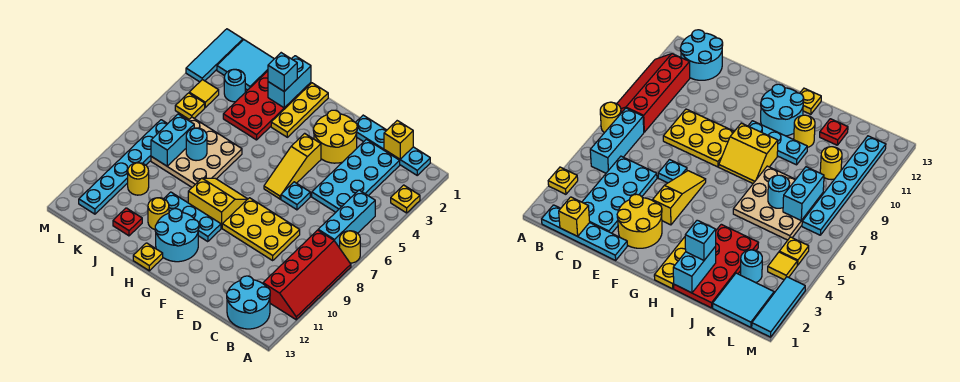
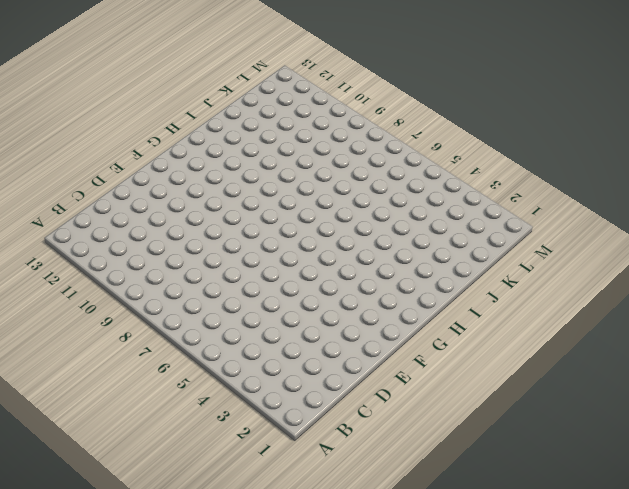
none -> yellow 1x1 plate [391,185,420,213]
none -> yellow 1x1 round brick [340,231,360,263]
none -> red 2x4 slope [263,230,351,320]
none -> cyan 1x4 plate [355,115,430,175]

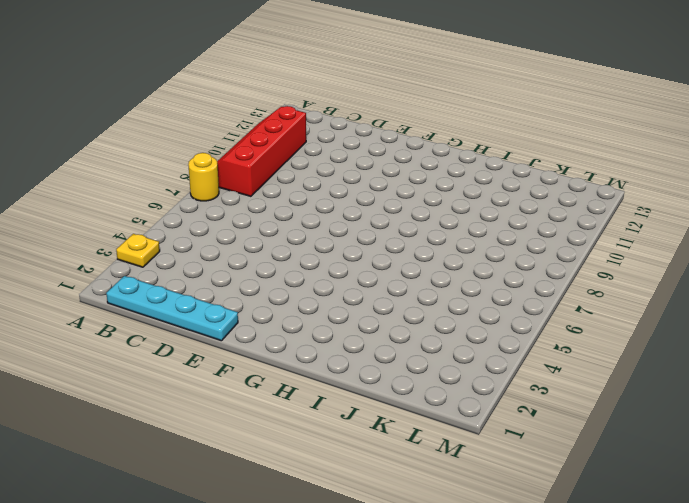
none -> cyan 1x3 brick [318,190,375,248]
none -> cyan 2x2 round brick [227,276,270,329]
none -> cyan 2x4 plate [312,139,400,212]
none -> yellow 2x3 plate [222,198,300,260]

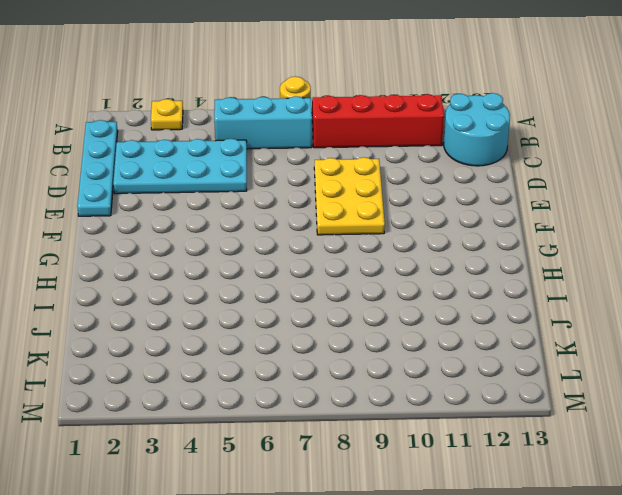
none -> yellow 2x2 round brick [313,110,357,163]
none -> cyan 1x1 plate [281,182,310,210]
none -> yellow 1x3 slope [264,133,321,199]
none -> yellow 2x2 slope [188,178,247,228]

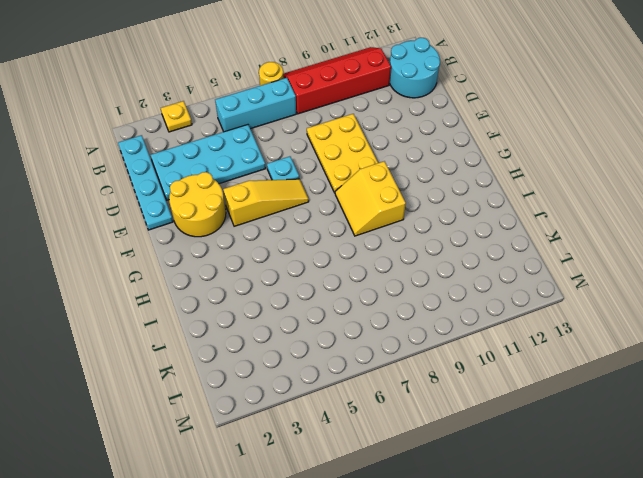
none -> cyan 1x3 plate [164,192,221,242]
none -> cyan 2x2 round brick [155,209,199,262]
none -> yellow 1x3 plate [271,83,328,137]
none -> yellow 1x1 plate [133,243,163,271]

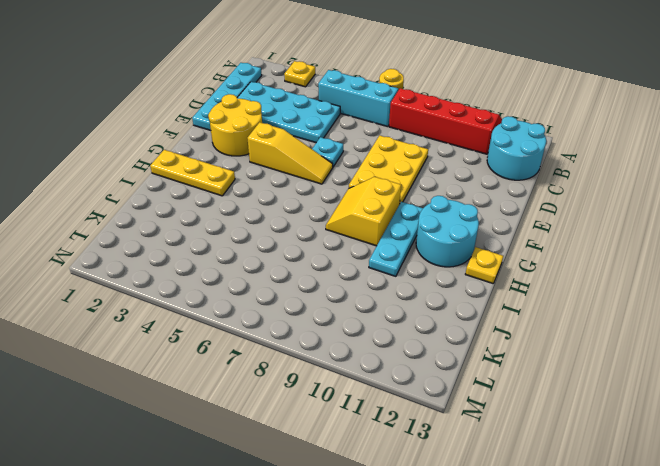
none -> red 2x4 plate [223,71,311,140]
none -> tan 3x3 plate [151,117,242,187]
none -> yellow 1x1 round brick [148,198,169,230]
none -> red 1x1 plate [113,208,142,236]

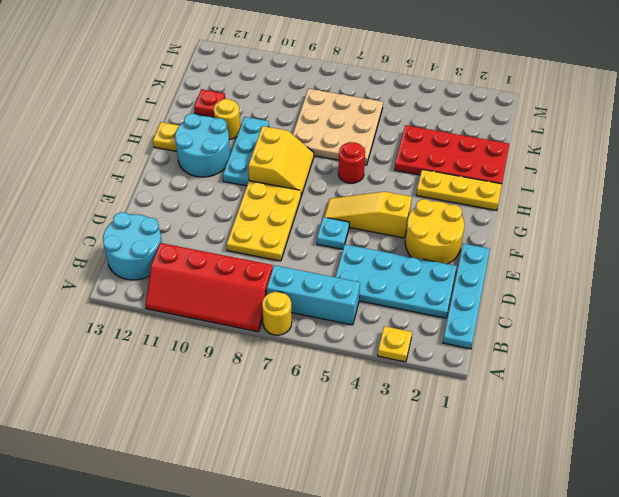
red 1x1 round brick [338,142,365,183] -> none
none -> cyan 2x2 tile [217,40,274,90]
none -> cyan 1x1 round brick [224,69,245,102]
none -> yellow 1x1 round brick [128,163,149,195]
none -> yellow 1x1 tile [189,80,219,107]

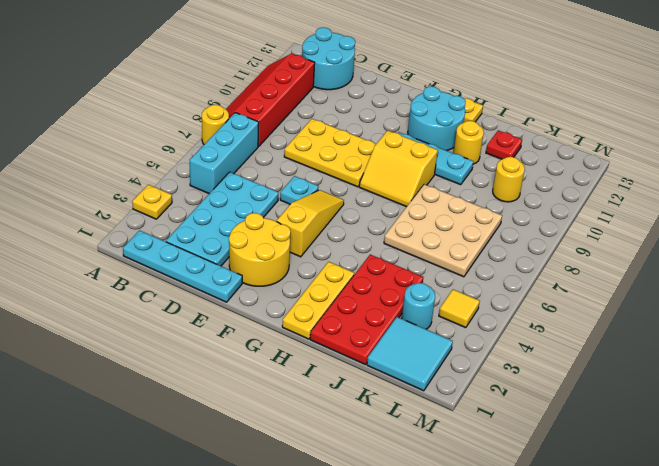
none -> yellow 1x1 plate [175,93,205,119]
none -> cyan 1x6 plate [79,120,167,214]
none -> cyan 1x3 tile [186,29,243,82]
none -> yellow 1x1 brick [384,121,413,159]

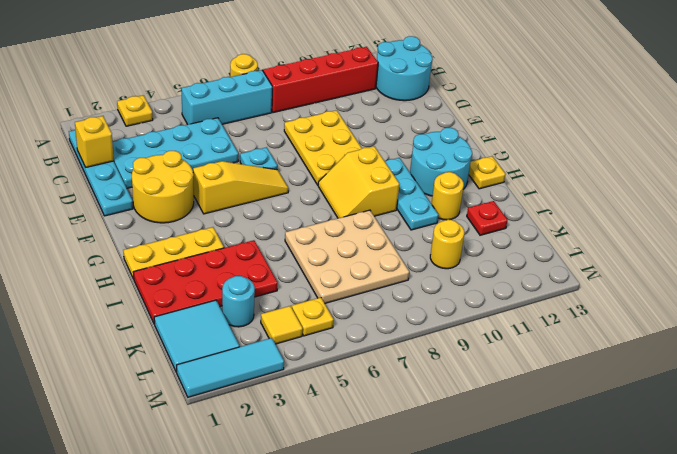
none -> cyan 1x6 plate [79,120,167,214]
none -> cyan 1x2 brick [268,56,311,108]
none -> cyan 1x1 round brick [186,128,207,161]
none -> cyan 1x2 brick [151,114,194,166]

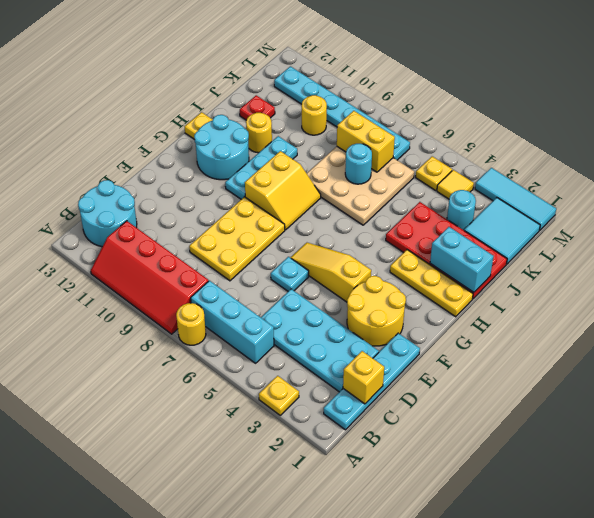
yellow 1x2 brick [337,111,395,172] -> cyan 1x2 brick [151,114,194,166]
none -> cyan 1x1 brick [268,53,297,91]

